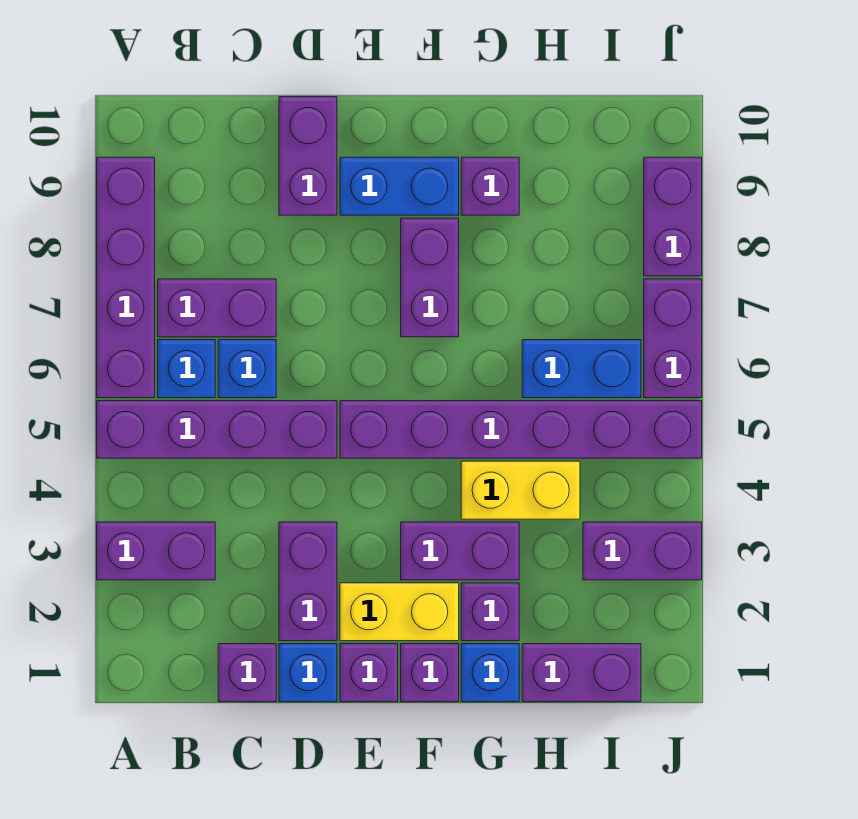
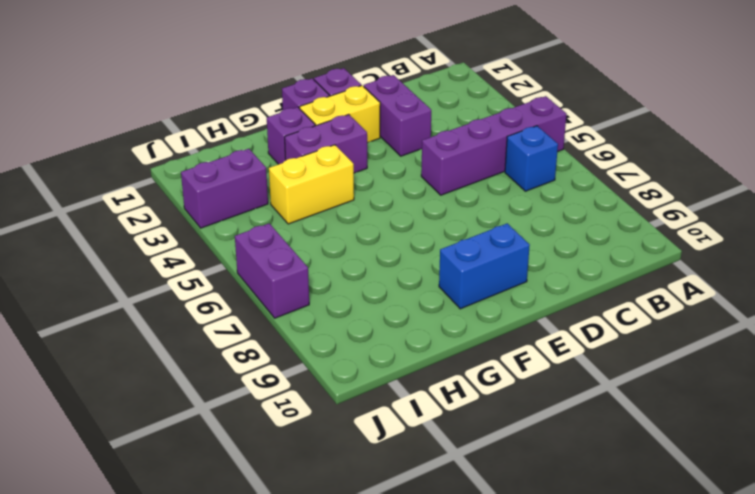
none -> purple 1x2 brick [97,522,215,580]
none -> purple 1x4 brick [97,157,155,398]
none -> purple 1x2 brick [158,279,276,337]

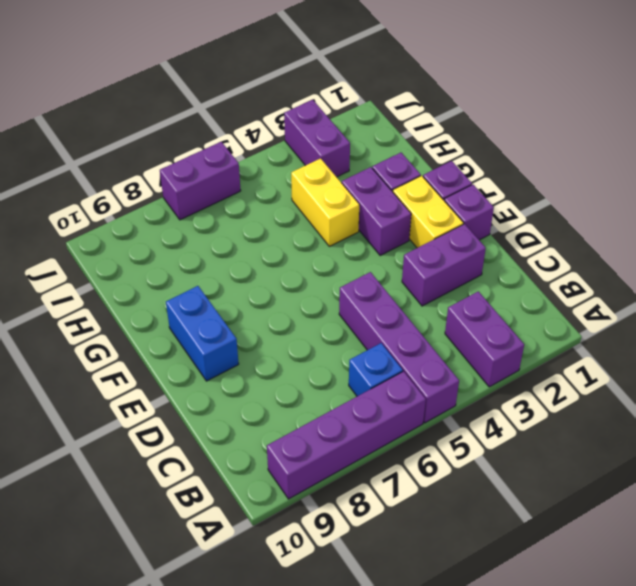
none -> purple 1x2 brick [158,279,276,337]
none -> purple 1x1 brick [218,644,276,702]
none -> blue 1x1 brick [218,340,276,398]

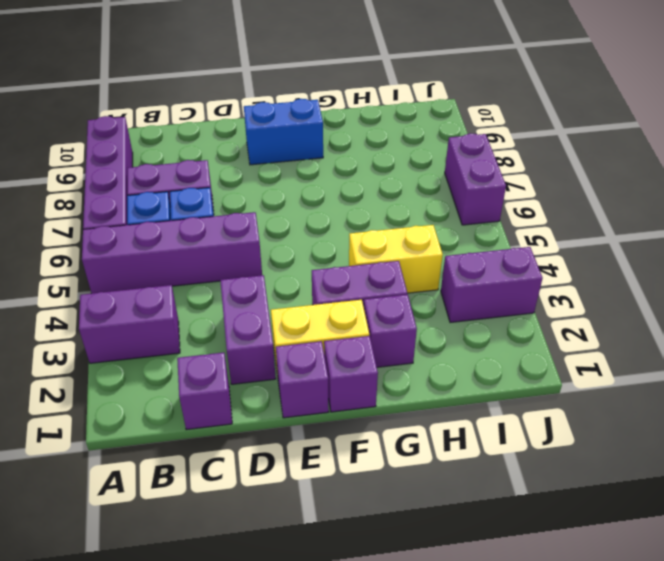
none -> blue 1x1 brick [279,644,337,702]
none -> purple 1x2 brick [279,97,337,215]
none -> purple 1x6 brick [340,401,702,458]

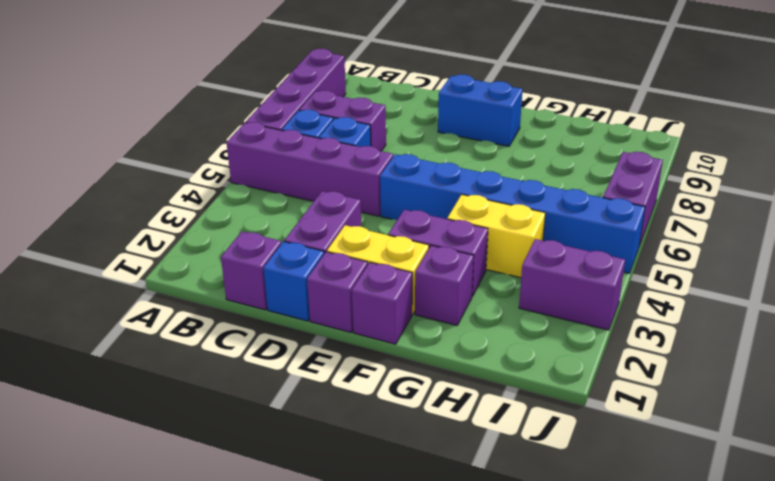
blue 1x6 brick [380,154,645,273] -> purple 1x6 brick [340,401,702,458]
none -> purple 1x2 brick [97,522,215,580]
none -> purple 1x2 brick [279,97,337,215]
none -> purple 1x2 brick [401,218,459,337]

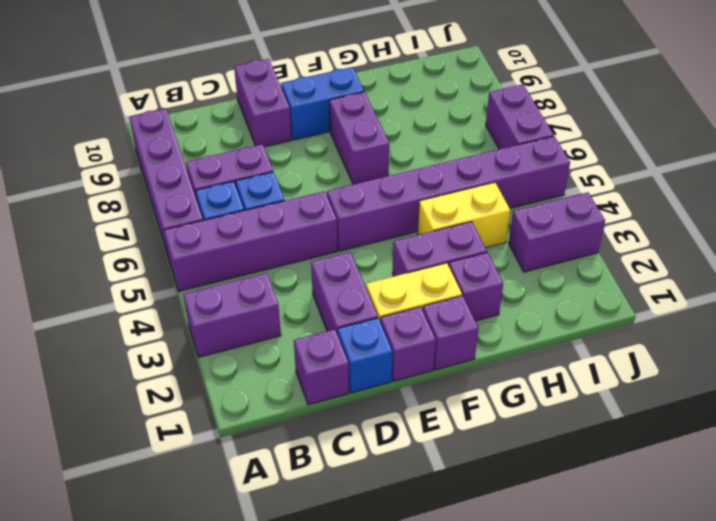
none -> blue 1x1 brick [461,644,519,702]
none -> purple 1x1 brick [461,157,519,215]
none -> purple 1x2 brick [522,644,641,702]

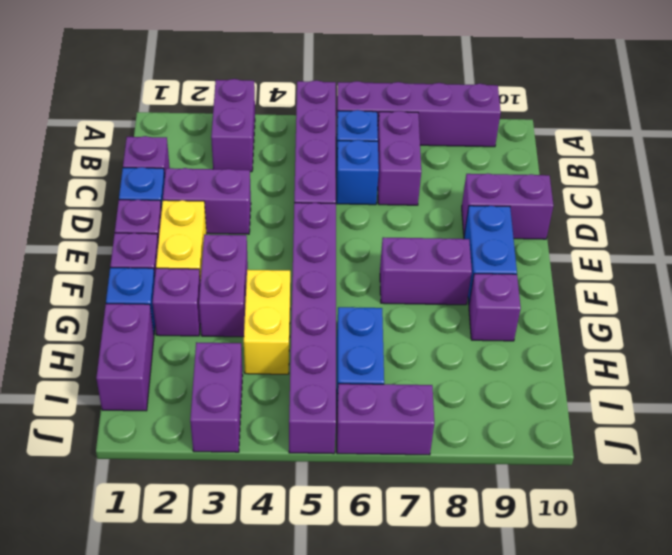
none -> purple 1x2 brick [644,157,702,276]

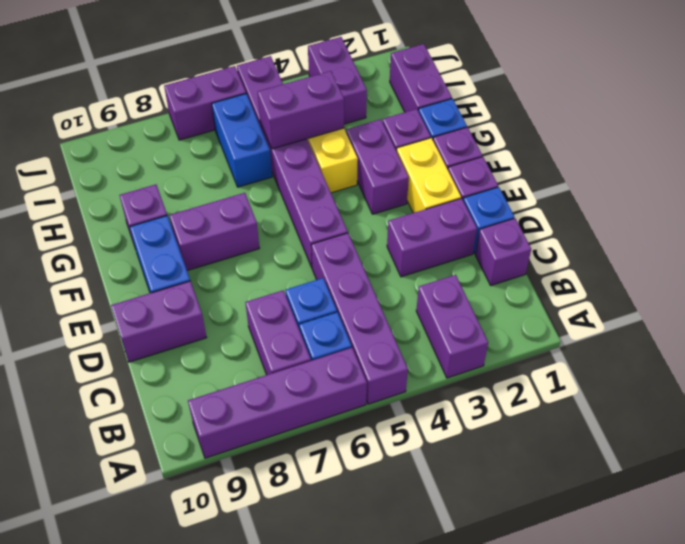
purple 1x2 brick [258,71,344,149] -> purple 1x2 brick moved to [644,157,702,276]

